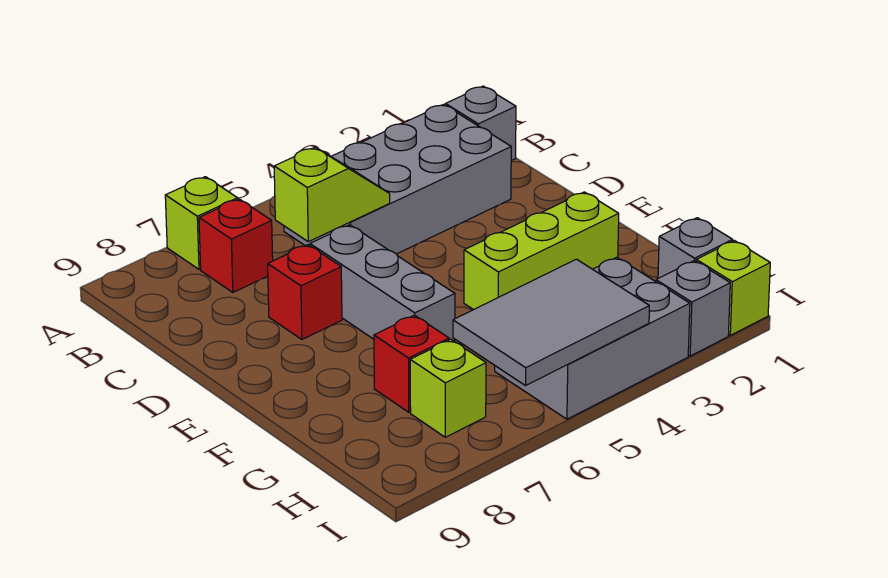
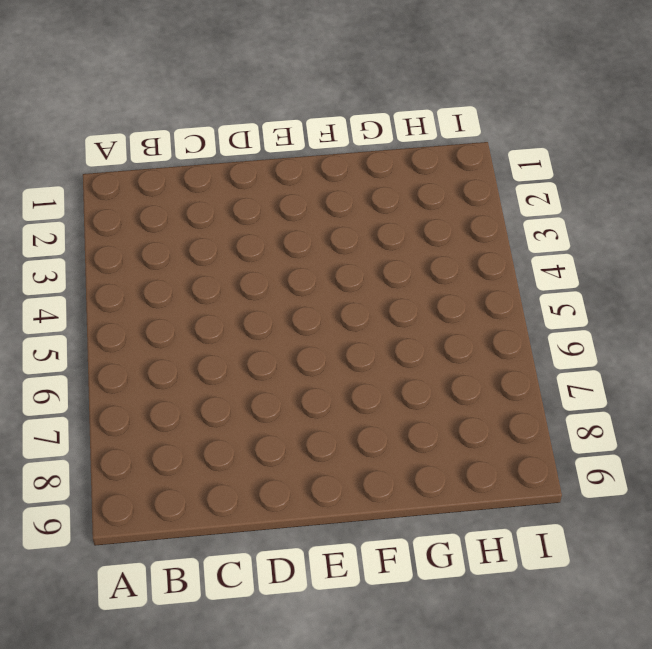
none -> lime 1x1 brick [165,177,238,269]
none -> grey 1x1 brick [445,86,516,161]
none -> grey 2x4 brick [284,105,511,254]

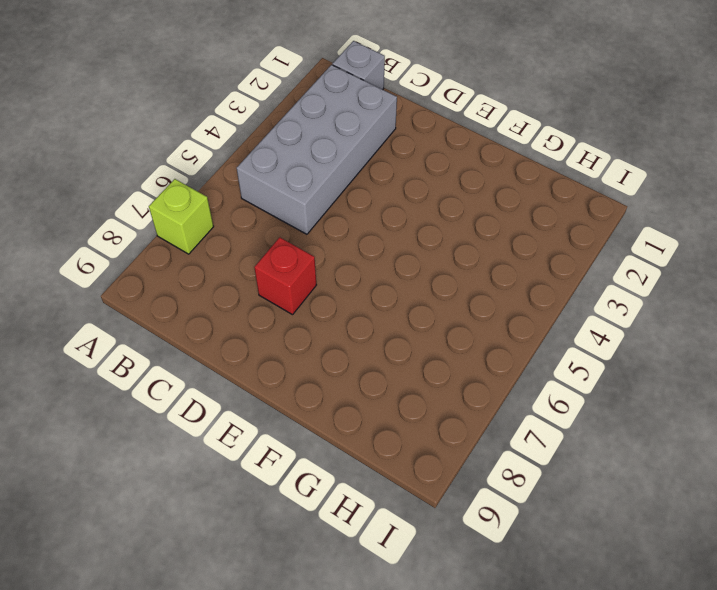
none -> red 1x1 brick [199,199,273,292]
none -> grey 1x3 brick [310,225,455,342]
none -> lime 1x3 brick [464,192,619,310]

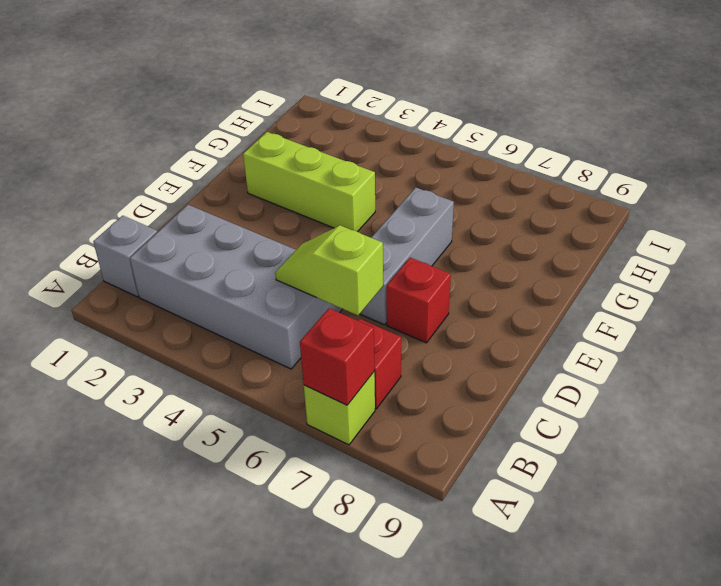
red 1x1 brick [300,308,374,405] -> red 1x1 brick moved to [374,315,449,412]
none -> grey 1x1 brick [658,218,733,278]
none -> grey 2x3 brick [495,257,690,419]
none -> lime 1x1 brick [410,339,486,437]

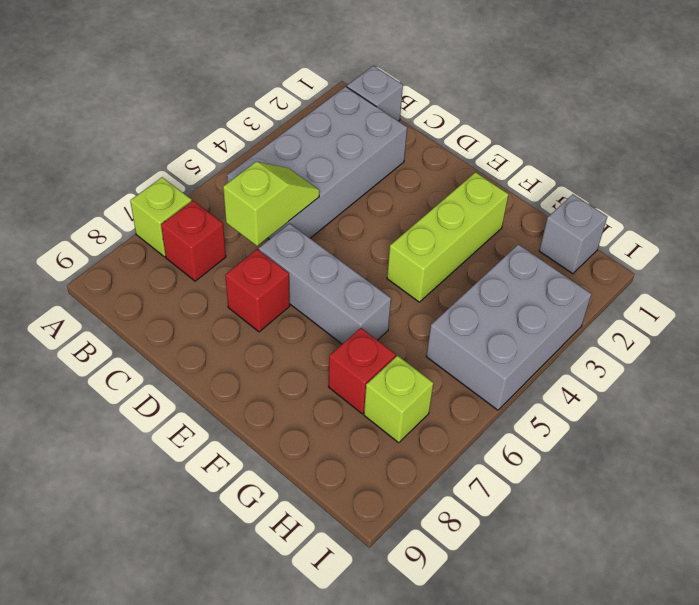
none -> lime 1x1 brick [696,241,770,335]
none -> grey 1x1 brick [656,260,730,356]
none -> grey 2x3 tile [453,259,649,386]

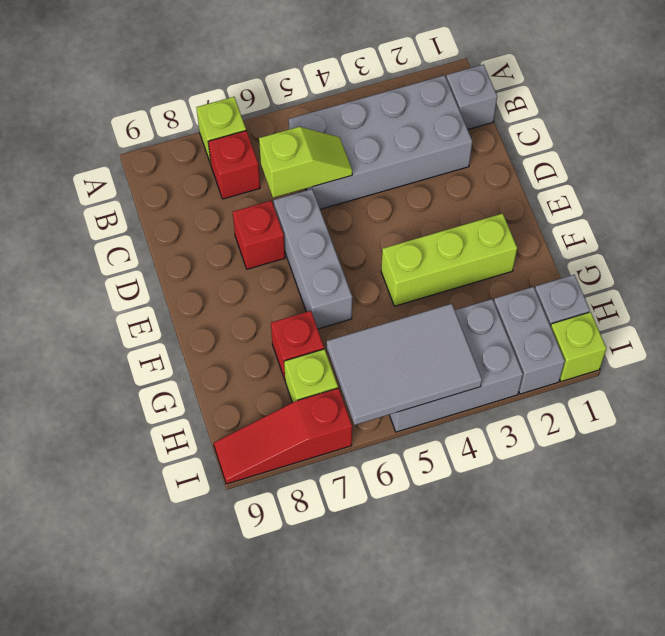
grey 1x2 brick [494,287,565,394] -> grey 1x1 brick [656,260,730,356]
red 1x3 slope [214,388,352,484] -> none

